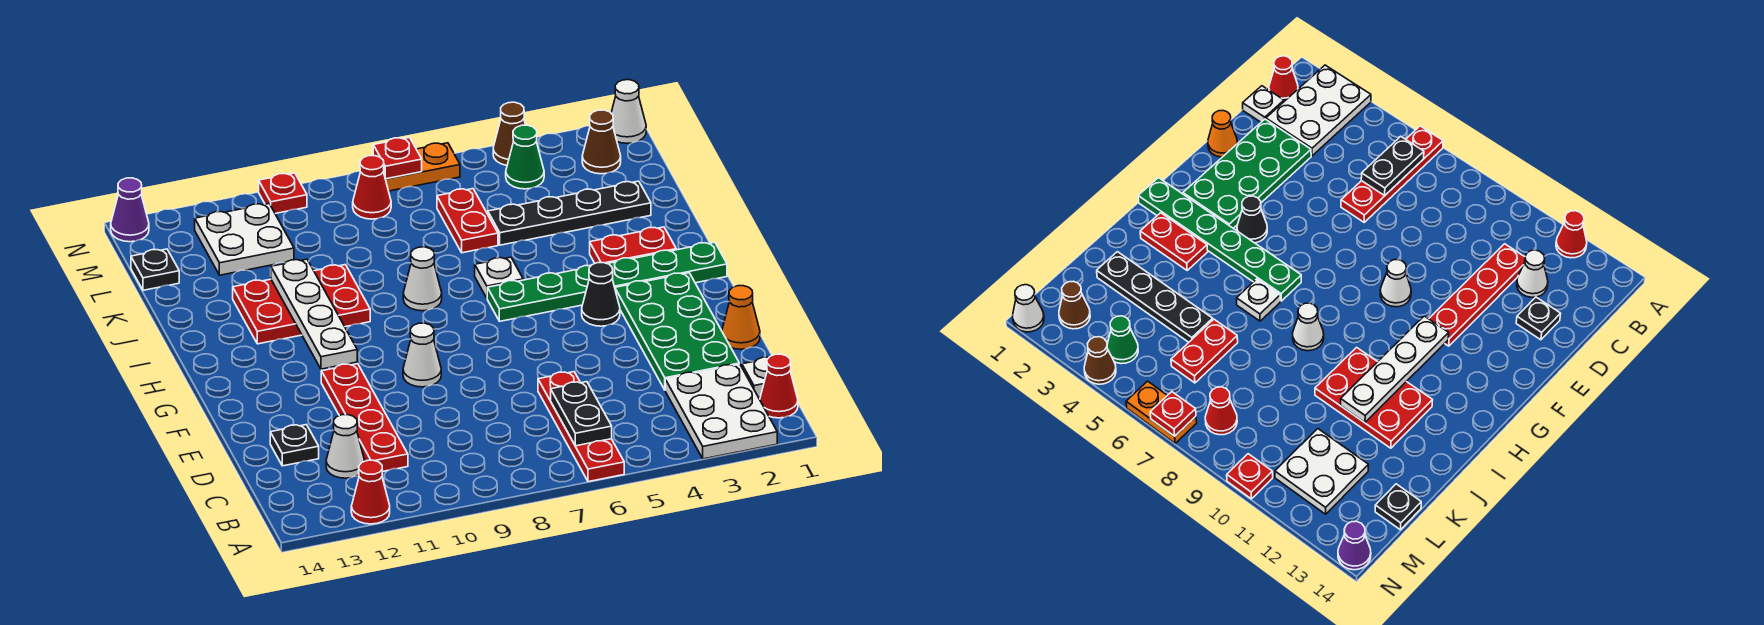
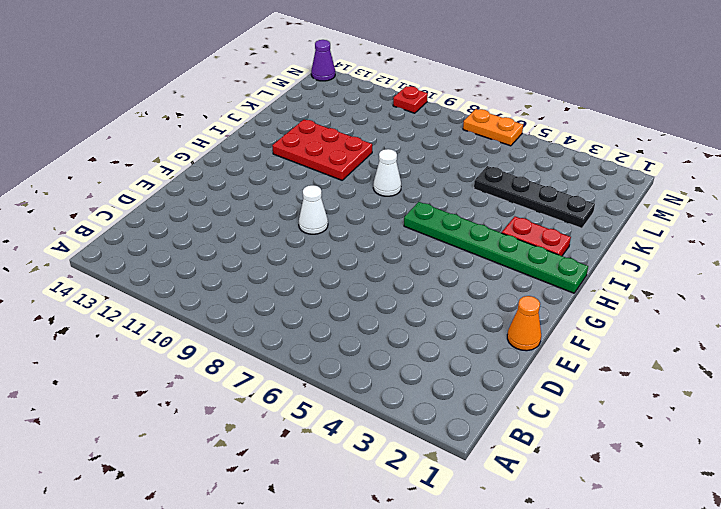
none -> white 2x3 plate [665,364,777,459]
none -> red 1x4 plate [538,372,624,482]
none -> red 1x1 cone [351,460,390,524]
none -> red 1x1 cone [760,354,798,418]

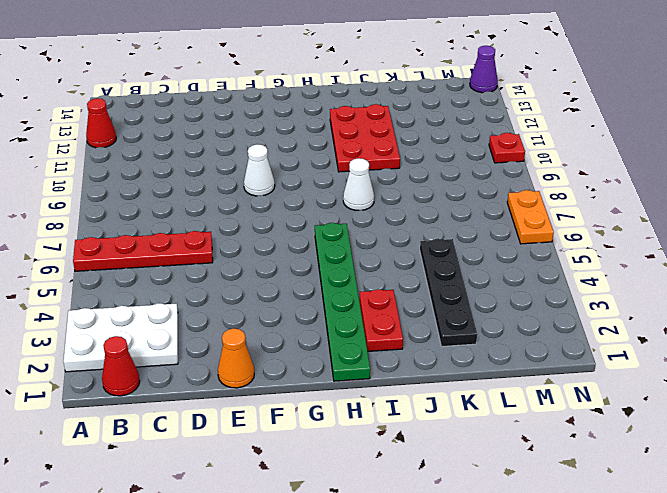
none -> white 1x1 plate [742,357,769,397]
none -> red 1x4 plate [321,364,408,472]
none -> white 1x1 cone [326,415,365,478]
none -> green 2x4 plate [615,273,739,390]

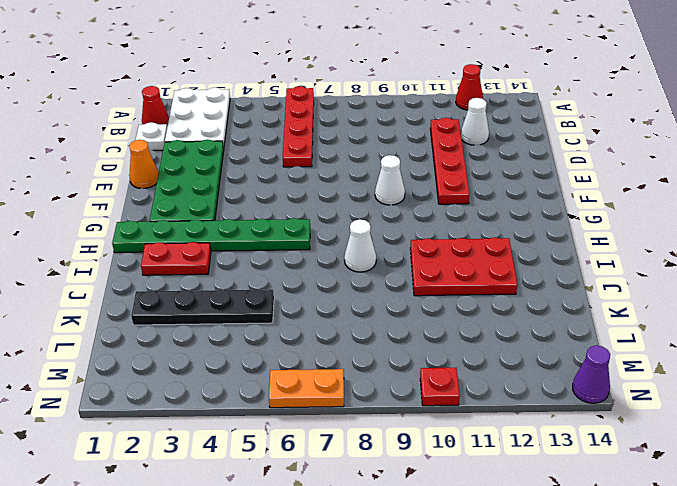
none -> black 1x1 plate [270,425,319,466]
none -> black 1x1 cone [582,263,620,326]
none -> white 1x1 plate [475,257,523,298]
none -> red 1x2 plate [437,189,498,253]

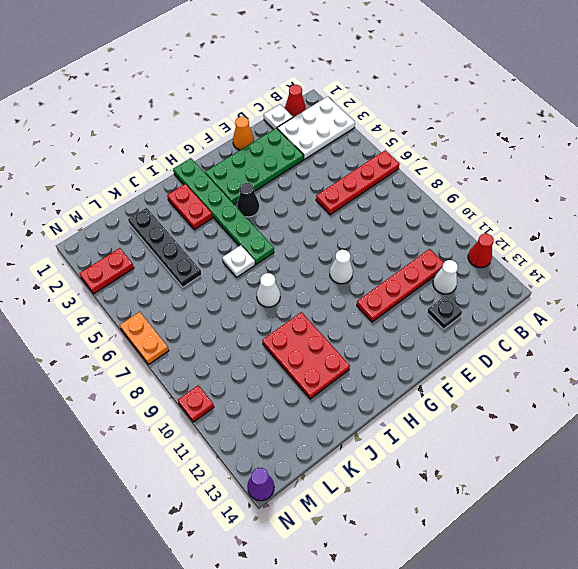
red 1x2 plate [79,248,134,294] -> red 1x2 plate moved to [437,189,498,253]
none -> white 2x2 plate [195,204,294,275]
none -> black 1x1 plate [131,249,179,290]
none -> brown 1x1 cone [582,110,621,174]
none -> green 1x1 cone [506,125,544,189]

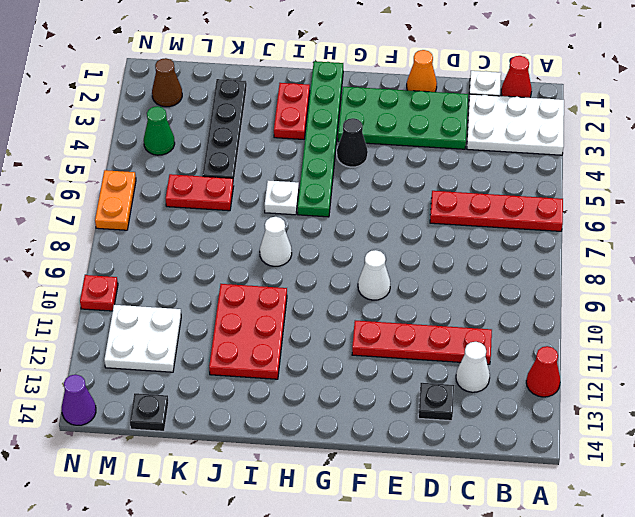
none -> red 1x1 cone [353,156,391,219]
none -> white 1x1 cone [611,80,646,143]
none -> brown 1x1 cone [493,102,525,166]
none -> black 1x2 plate [551,382,612,446]

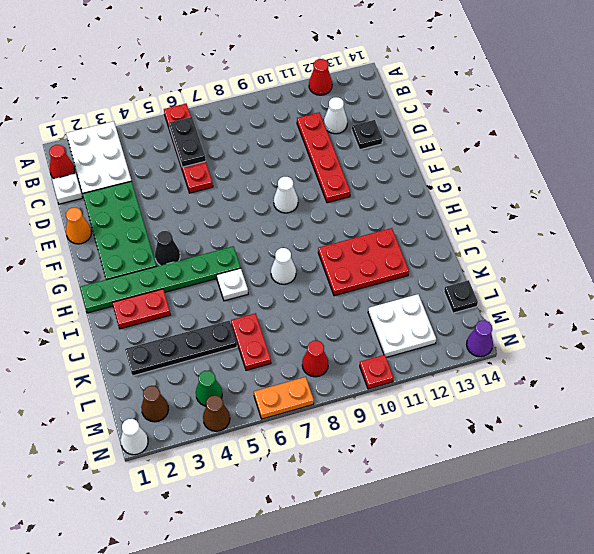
none -> white 1x4 plate [271,259,357,369]
none -> red 1x1 plate [373,137,422,179]

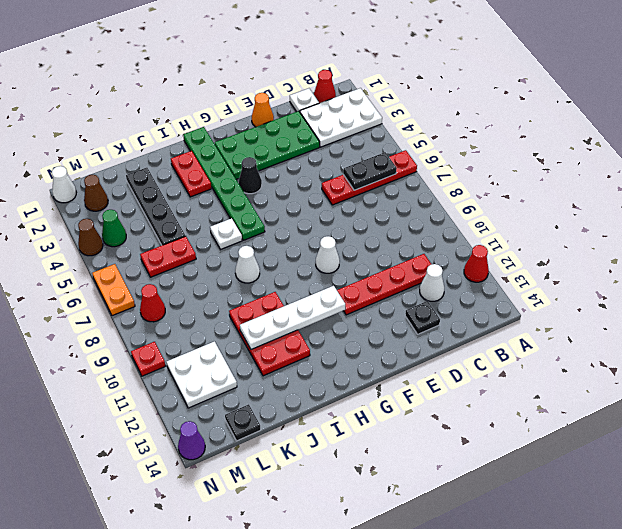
none -> red 1x1 plate [373,137,422,179]

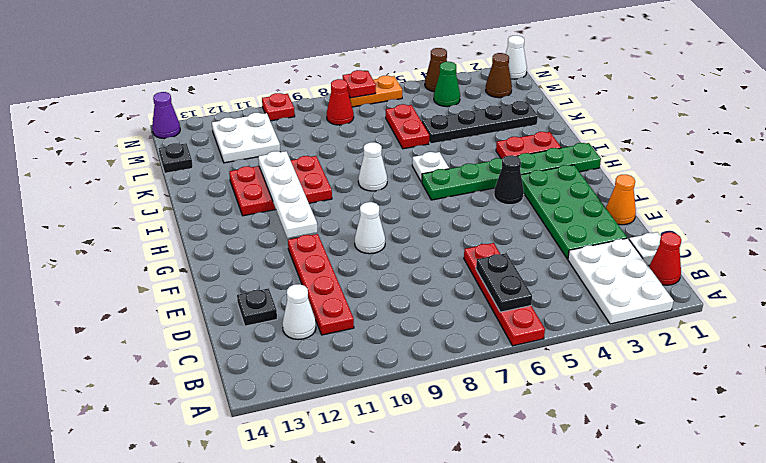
none -> red 1x1 cone [351,460,390,524]

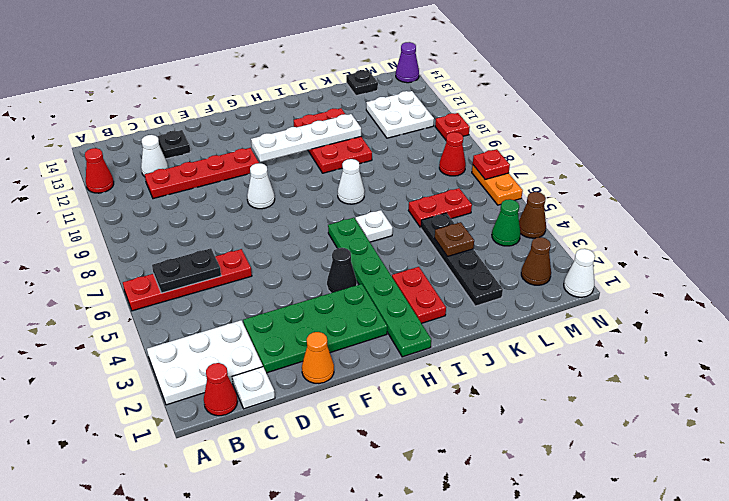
brown 1x1 plate [435,222,474,257] -> none

